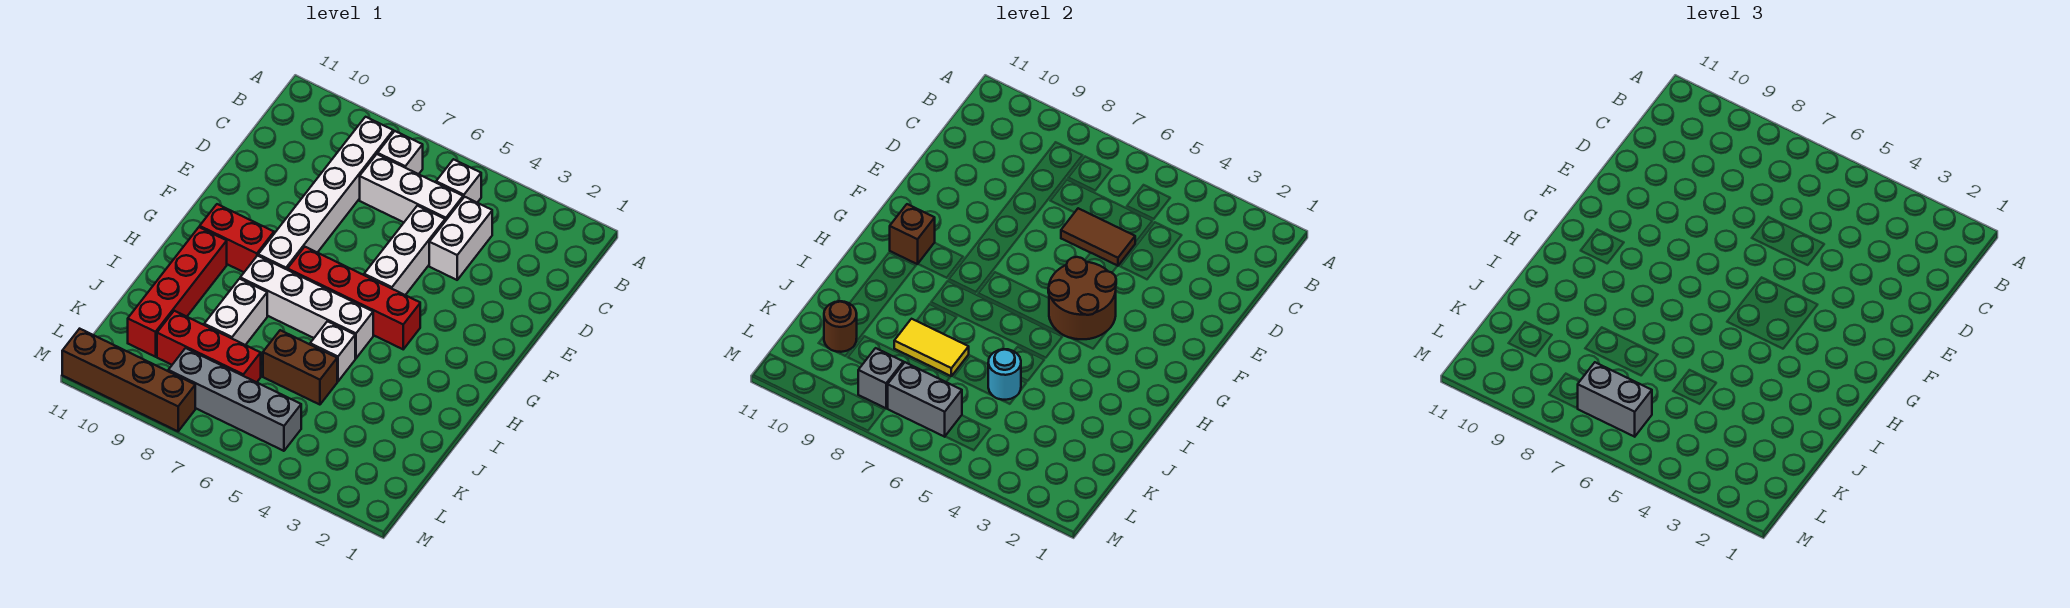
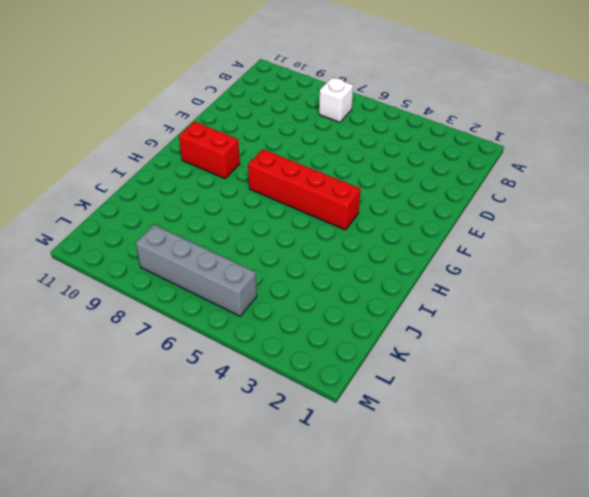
none -> white 1x1 brick [436,159,481,203]
none -> white 1x6 brick [258,117,393,270]
none -> white 1x2 brick [429,197,492,280]

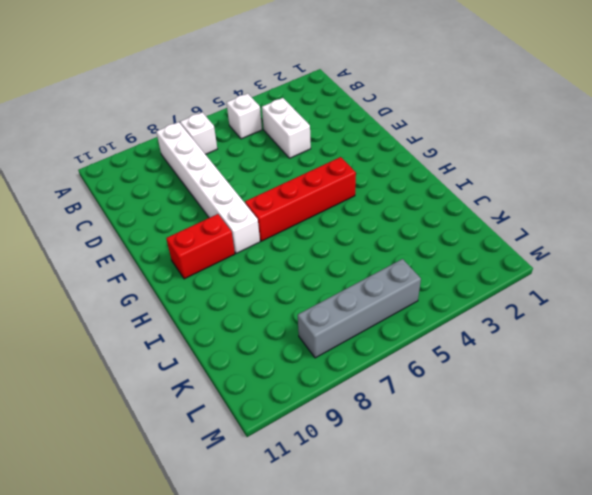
none -> white 1x3 brick [360,154,463,222]
none -> white 1x3 brick [364,206,445,295]
none -> white 1x4 brick [240,256,373,358]

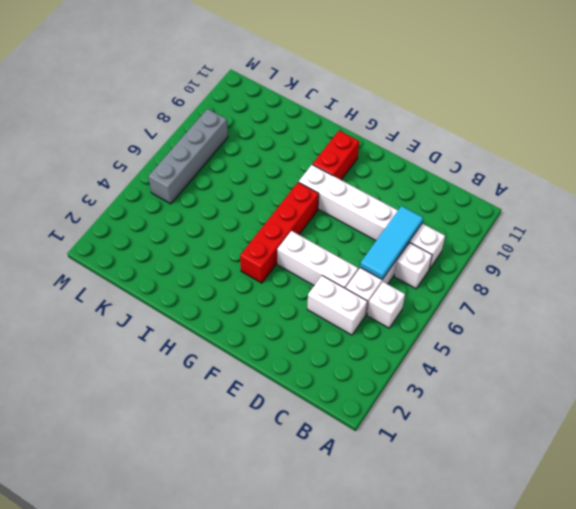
cyan 1x3 tile [360,206,423,279] -> none
none -> white 1x4 brick [240,256,373,358]
none -> red 1x4 brick [128,227,227,357]
none -> white 1x1 brick [310,321,355,381]

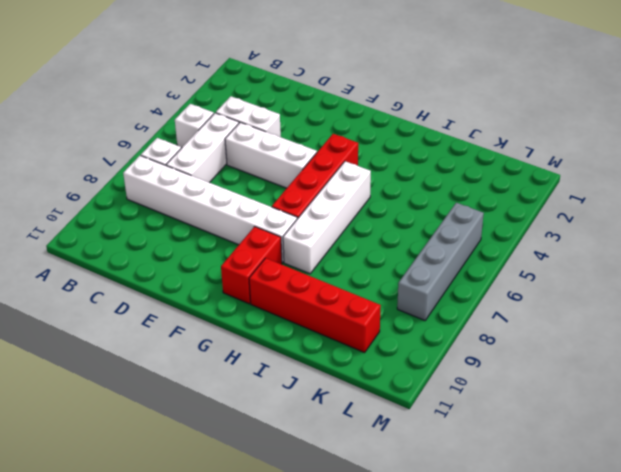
none -> white 1x1 brick [310,321,355,381]
none -> white 1x2 brick [204,279,267,345]
none -> brown 1x2 brick [263,330,337,405]

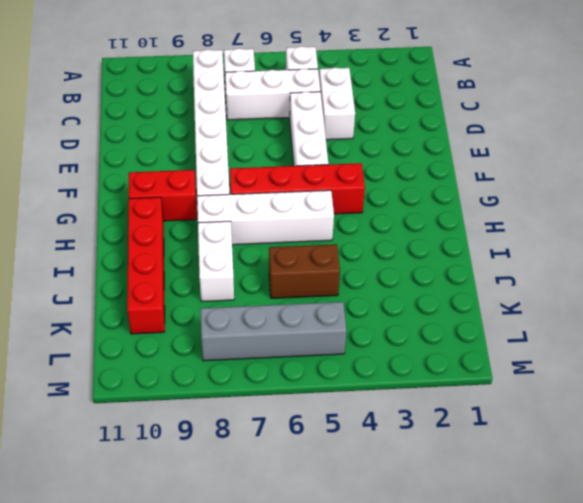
none -> white 1x1 brick [310,321,355,381]
none -> red 1x3 brick [157,311,261,382]
none -> brown 1x4 brick [62,329,195,431]

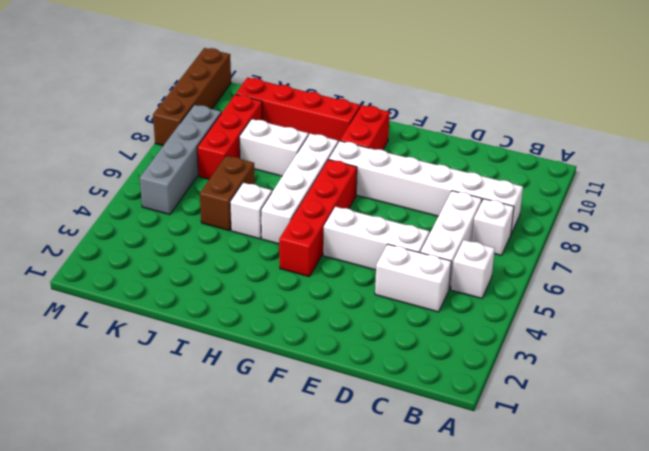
none -> brown 1x2 tile [1061,208,1135,266]
none -> brown 2x2 round brick [1048,257,1116,339]
none -> brown 1x1 brick [890,204,935,264]

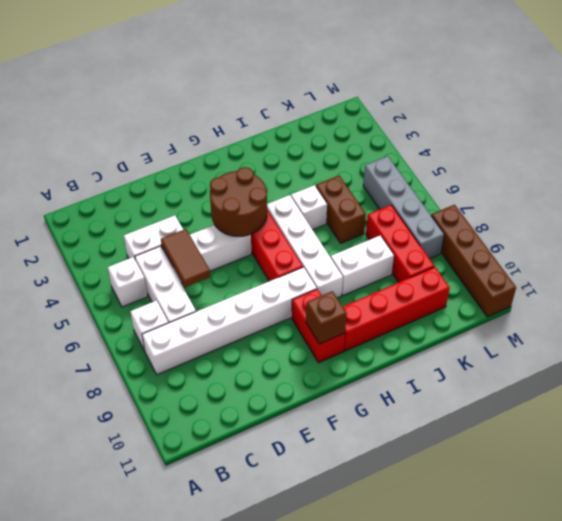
none -> cyan 1x1 round brick [988,349,1021,400]
none -> yellow 1x2 tile [894,319,969,376]
none -> brown 1x1 round brick [824,301,857,352]

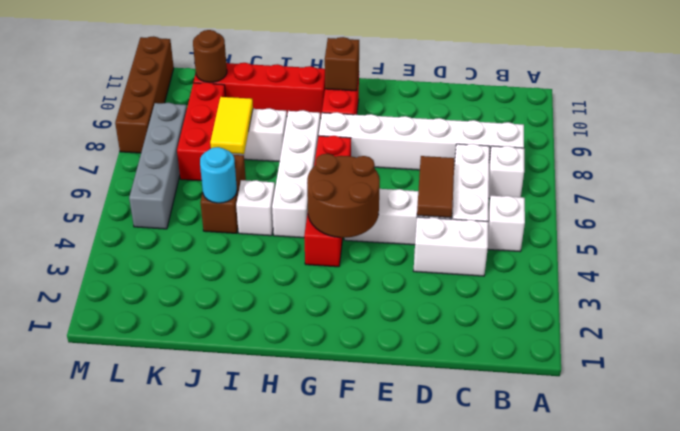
none -> grey 1x2 brick [887,362,962,437]
none -> grey 1x1 brick [858,348,903,408]
none -> grey 1x2 brick [1578,362,1652,437]

